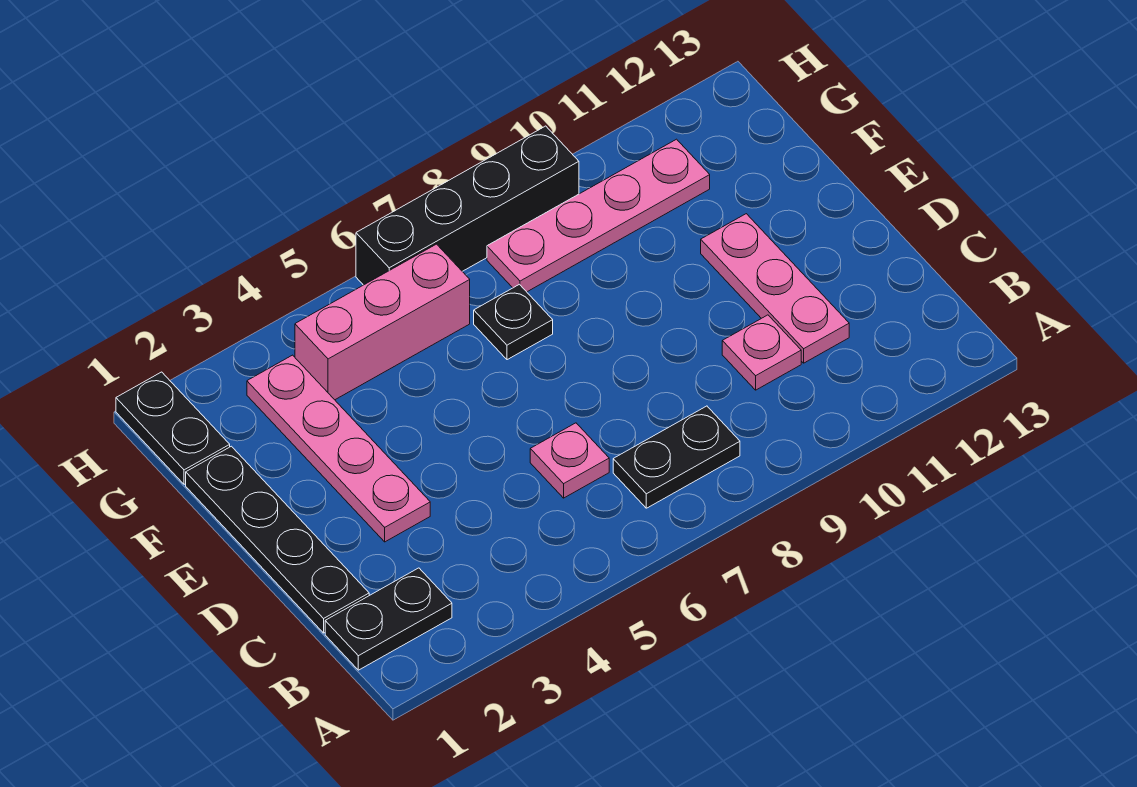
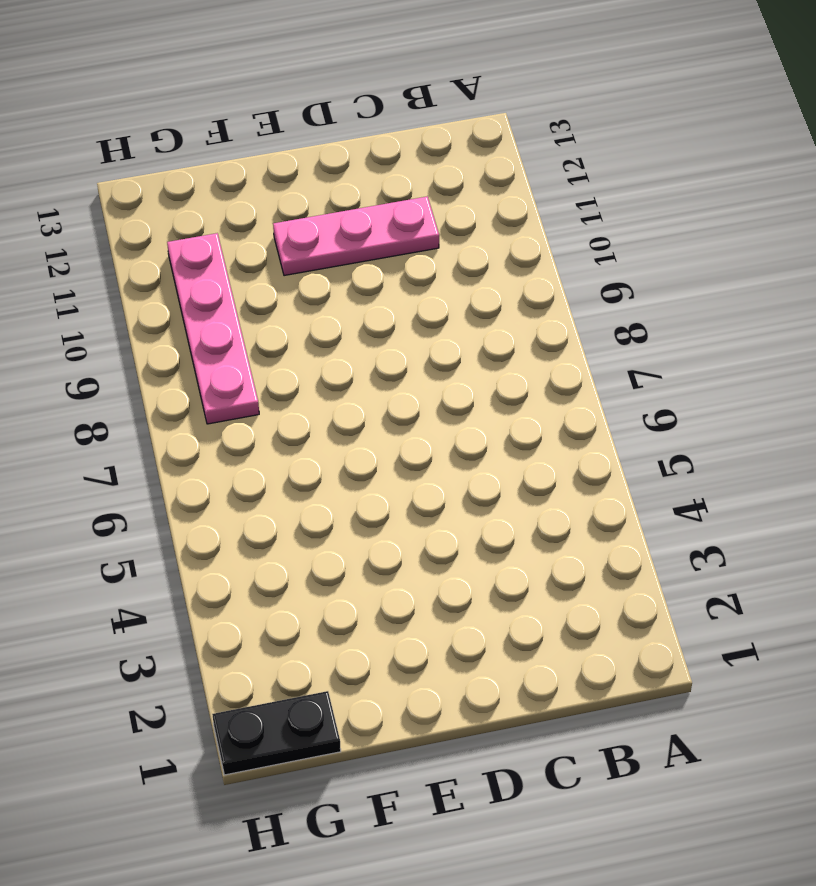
none -> black 1x2 plate [325,568,452,670]
none -> black 1x2 plate [613,406,740,508]
none -> black 1x4 plate [186,446,369,633]

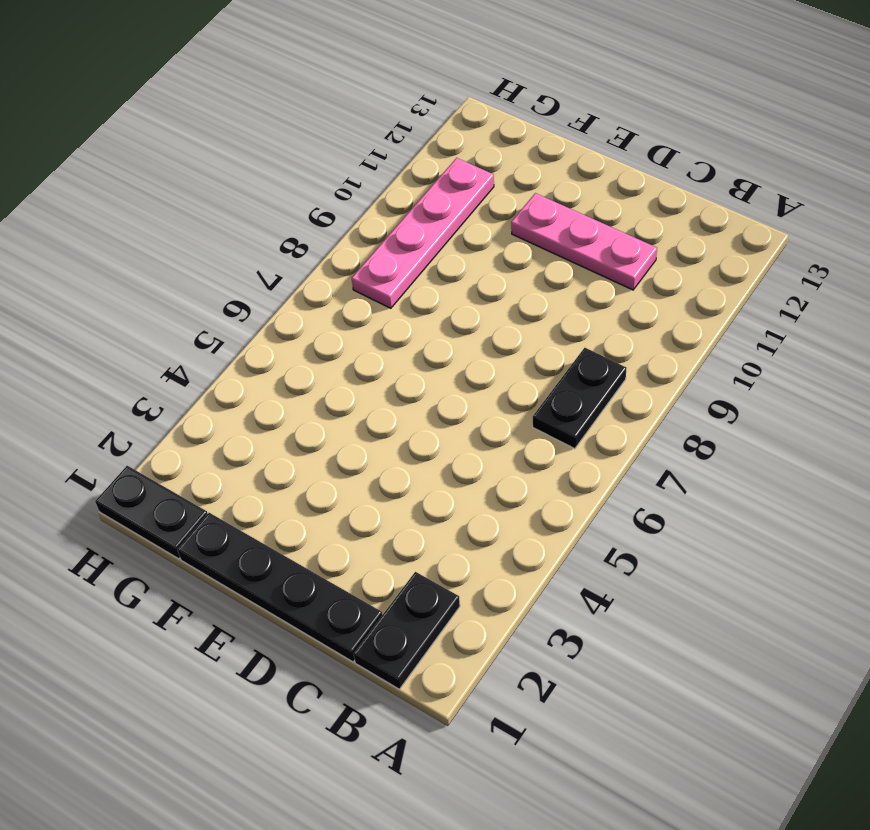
none -> pink 1x1 plate [530,423,609,498]
none -> pink 1x1 plate [722,315,801,390]
none -> pink 1x4 plate [247,355,430,542]

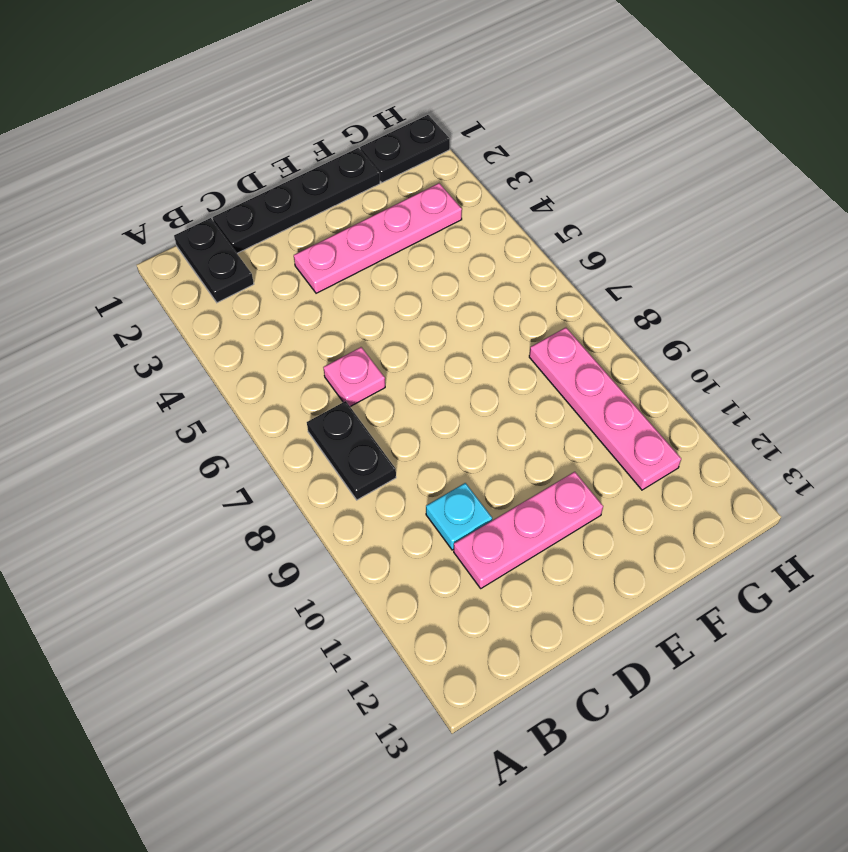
cyan 1x1 plate [426,483,492,550] -> pink 1x1 plate [722,315,801,390]
none -> black 1x1 plate [474,284,553,360]
none -> pink 1x3 brick [295,244,470,400]
none -> black 1x4 brick [356,126,579,285]

